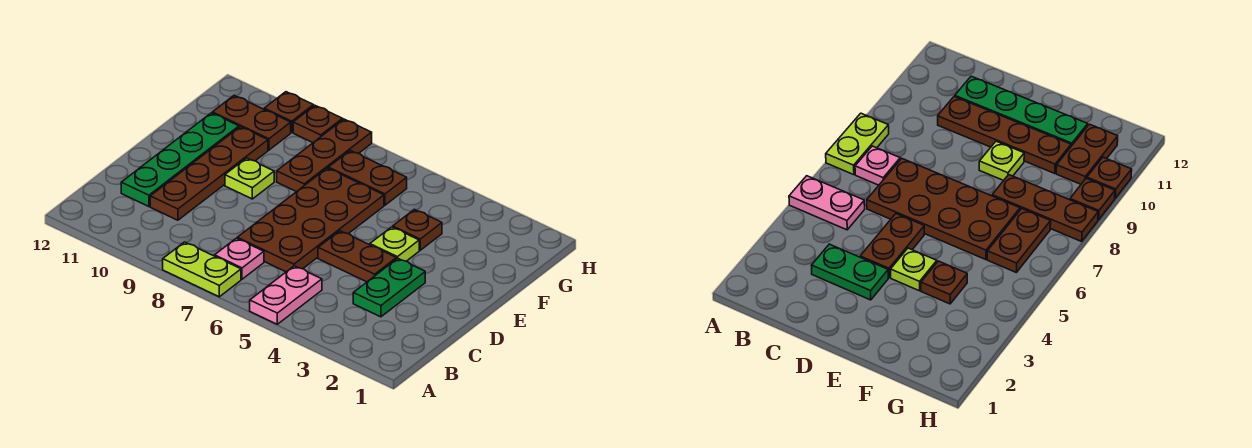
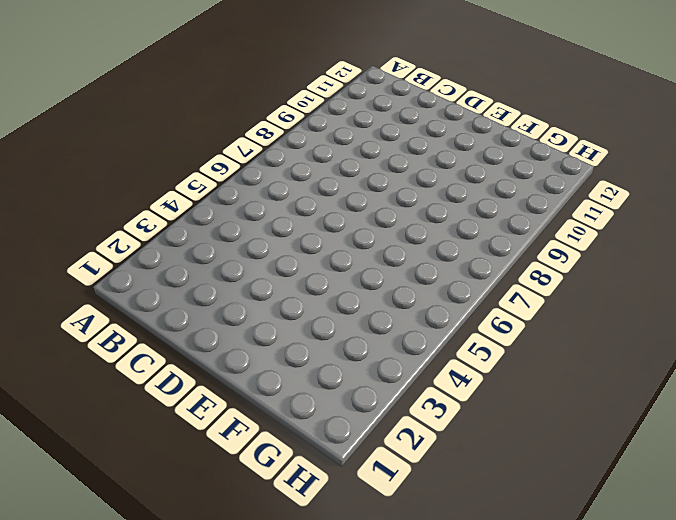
none -> pink 1x2 plate [250,266,322,324]
none -> lime 1x2 plate [163,242,241,297]
none -> pink 1x1 plate [215,238,264,279]

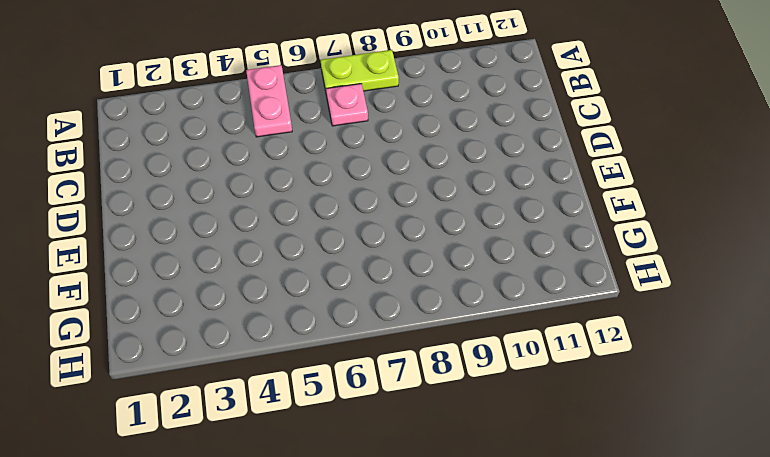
none -> green 1x2 plate [353,258,425,317]
none -> brown 2x4 plate [237,168,384,272]
none -> brown 1x4 plate [150,127,268,220]

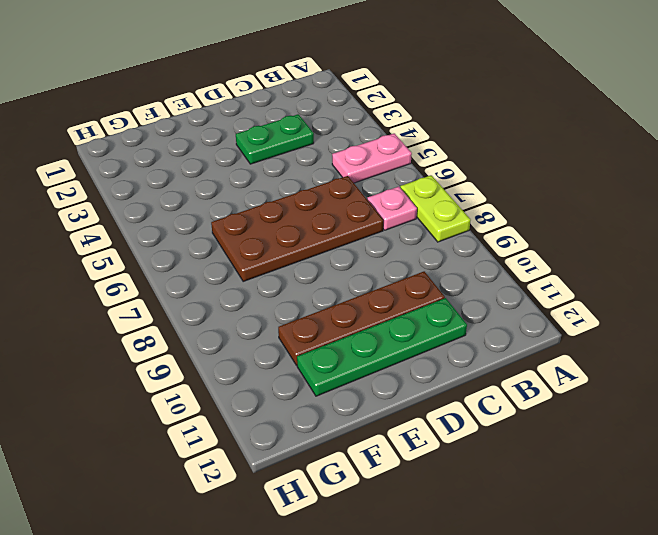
none -> brown 1x2 plate [318,231,396,282]
none -> lime 1x1 plate [370,227,419,261]
none -> lime 1x1 plate [225,158,274,199]

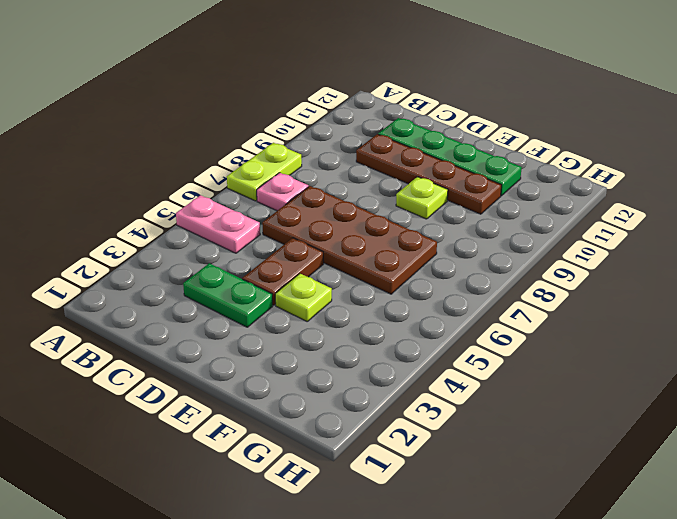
none -> brown 1x1 plate [393,209,442,250]
none -> brown 1x3 plate [277,119,372,192]
none -> brown 1x2 plate [328,151,407,205]

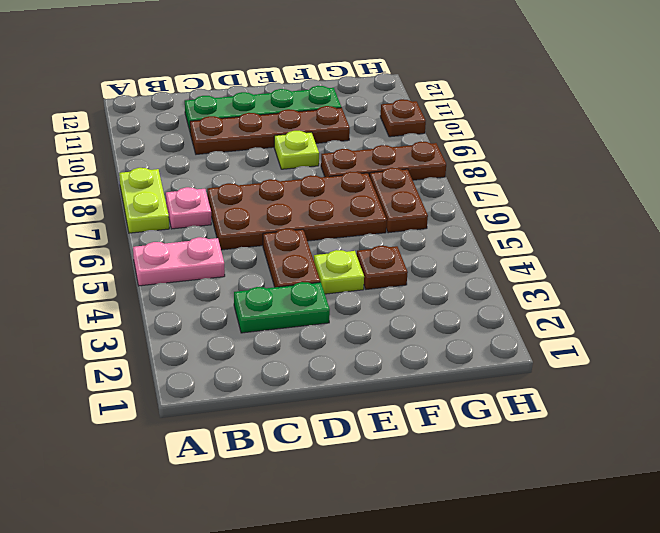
none -> brown 1x2 plate [212,95,291,150]
none -> brown 1x1 plate [293,106,343,143]

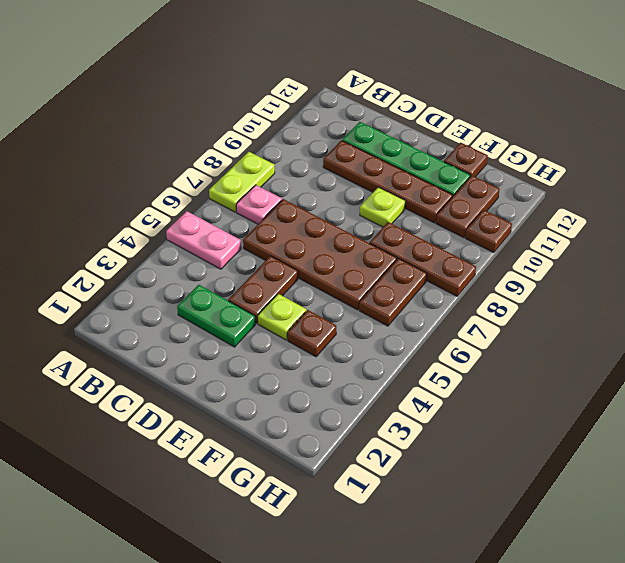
brown 1x1 plate [444,143,488,177] -> brown 1x1 plate moved to [293,106,343,143]

